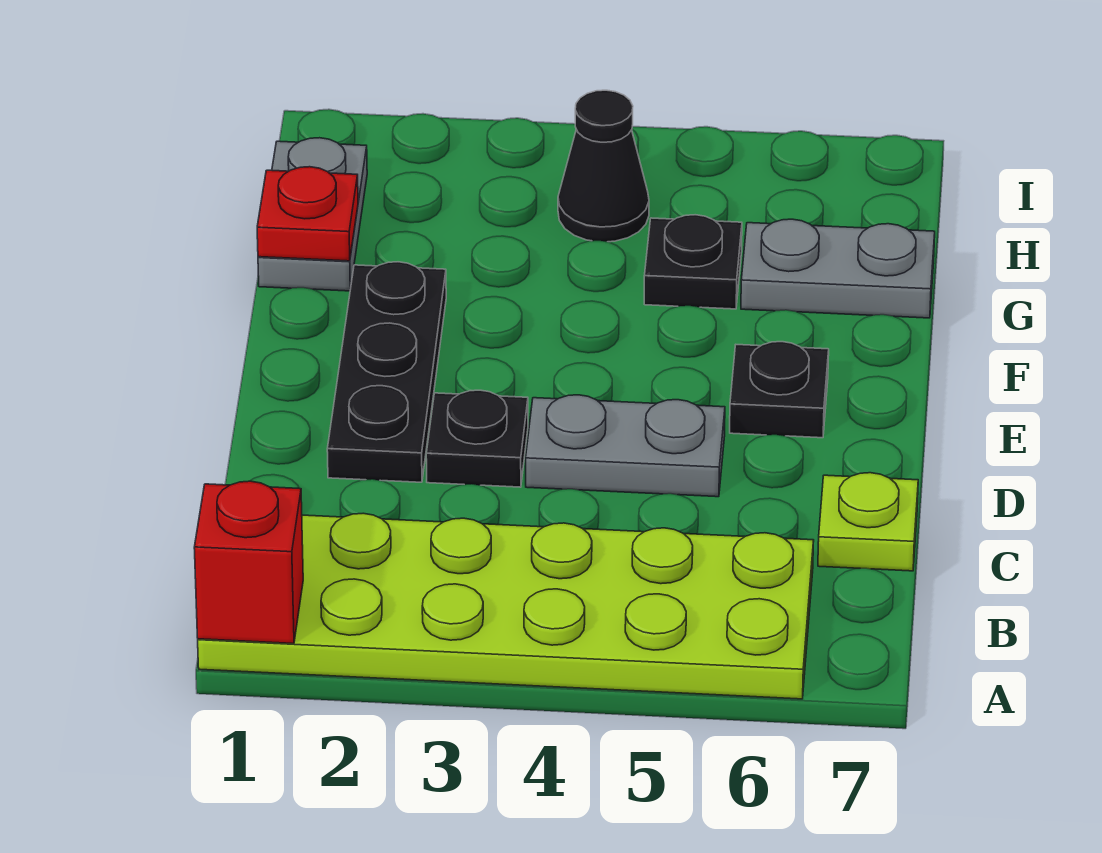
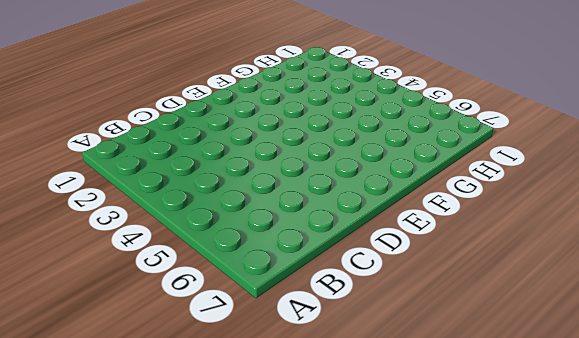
none -> lime 2x6 plate [198,513,814,699]
none -> lime 1x1 plate [818,473,918,571]
none -> black 1x3 plate [327,262,446,482]

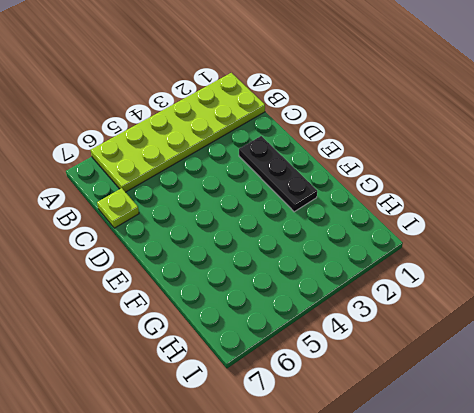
none -> black 1x1 plate [426,390,528,487]
none -> grey 1x2 plate [526,395,725,497]
none -> black 1x1 plate [730,342,829,438]

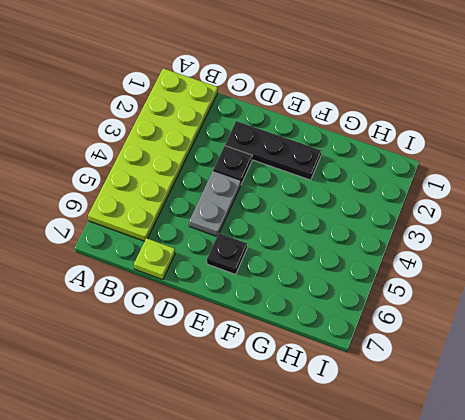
none -> grey 1x2 plate [258,138,367,291]
none -> black 1x1 plate [644,215,742,309]
none -> grey 1x2 plate [741,219,935,318]

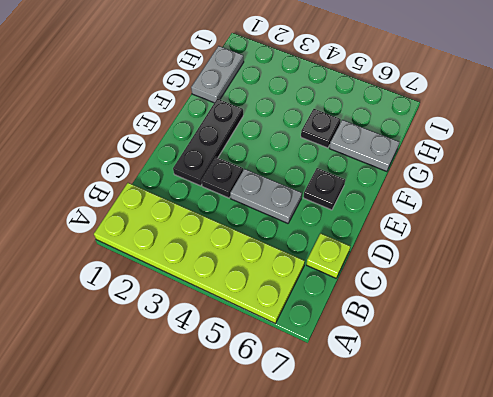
none -> black 1x1 cone [558,90,649,242]
none -> red 1x1 brick [194,481,303,644]
none -> red 1x1 plate [257,167,358,261]

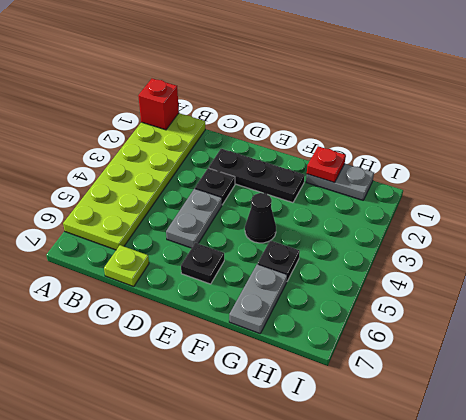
black 1x1 cone [245,193,276,243] -> black 1x1 cone moved to [558,90,649,242]

